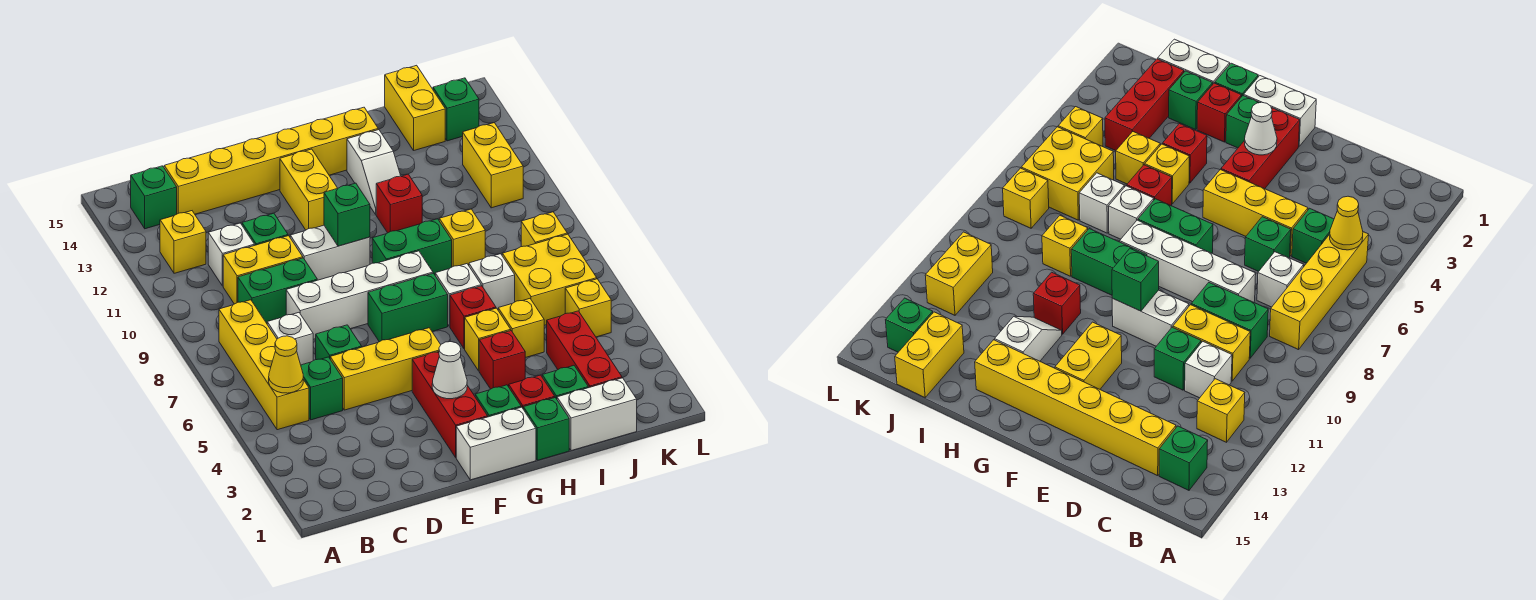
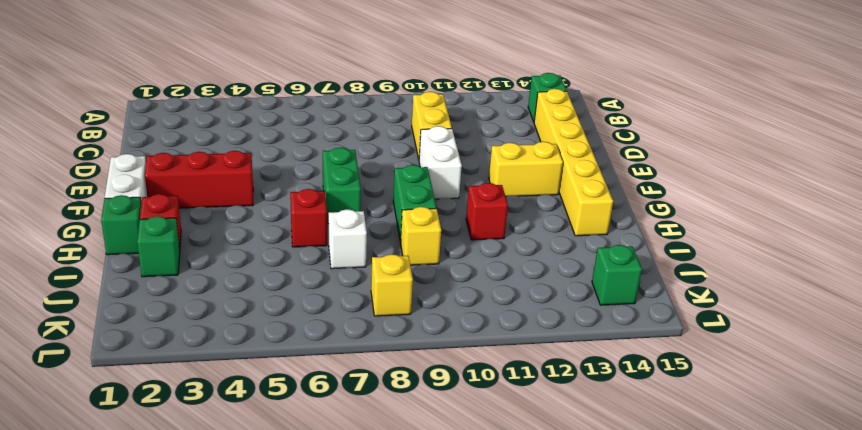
none -> yellow 1x4 brick [219,300,309,430]
none -> yellow 1x1 brick [160,211,206,273]
none -> green 1x1 brick [301,357,343,420]
none -> white 1x1 brick [267,313,313,365]

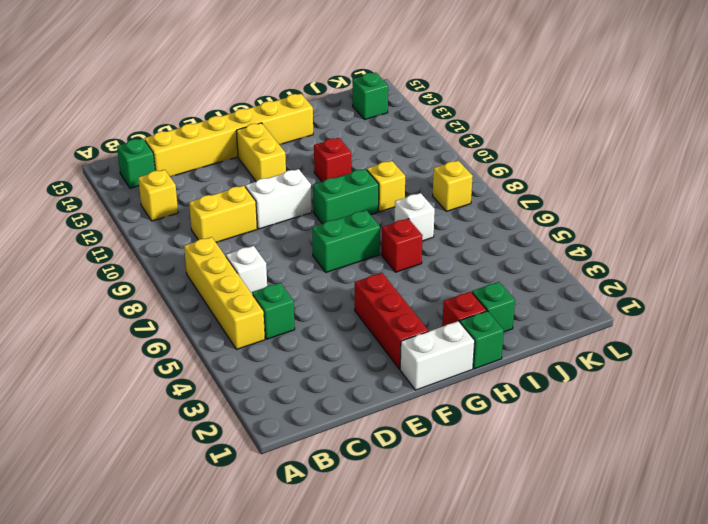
none -> green 1x2 brick [238,258,317,323]
none -> white 1x1 brick [208,223,254,286]
none -> yellow 1x3 brick [330,328,441,410]
none -> green 1x1 brick [316,325,362,360]

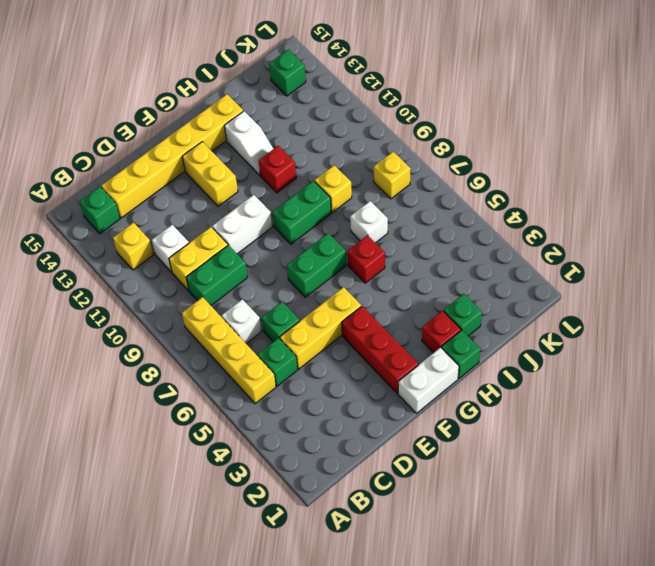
none -> white 1x4 brick [286,251,433,339]
none -> green 1x1 brick [242,213,288,245]
none -> green 1x1 brick [475,385,521,417]
none -> red 1x1 brick [479,331,525,389]

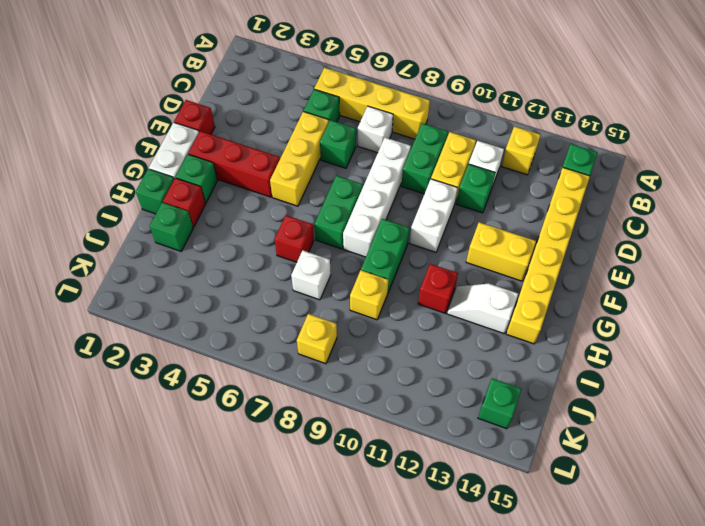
red 1x1 brick [174,100,215,134] -> red 1x1 brick moved to [479,331,525,389]
none -> yellow 1x1 brick [465,308,511,371]
none -> white 1x1 brick [435,264,481,326]
none -> white 1x2 brick [557,378,637,451]
none -> yellow 1x1 brick [498,299,544,358]

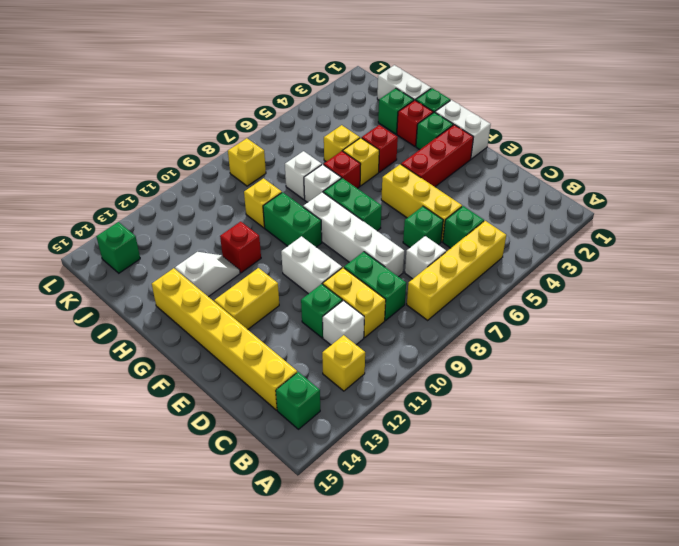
none -> red 1x3 brick [547,311,622,388]
none -> yellow 2x2 brick [502,234,597,325]
none -> yellow 1x2 brick [385,65,445,150]
none -> yellow 1x1 brick [565,279,611,337]

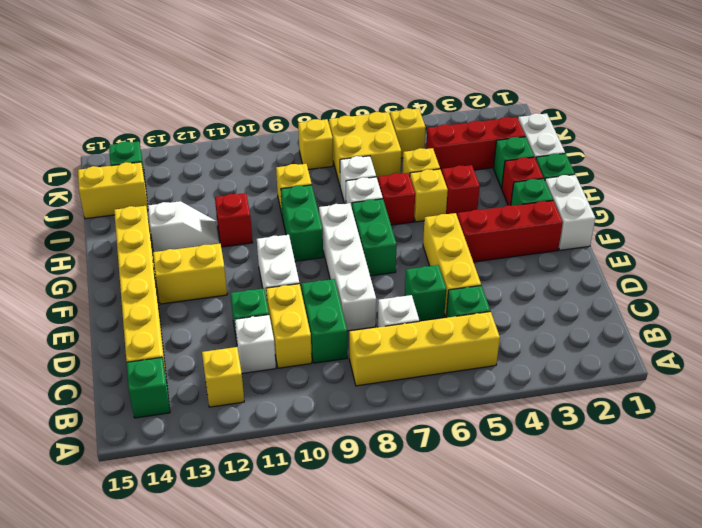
none -> yellow 1x2 brick [463,123,523,208]
none -> yellow 1x1 cone [269,336,303,393]
none -> white 1x1 cone [432,342,467,399]
none -> green 1x1 brick [324,183,370,246]

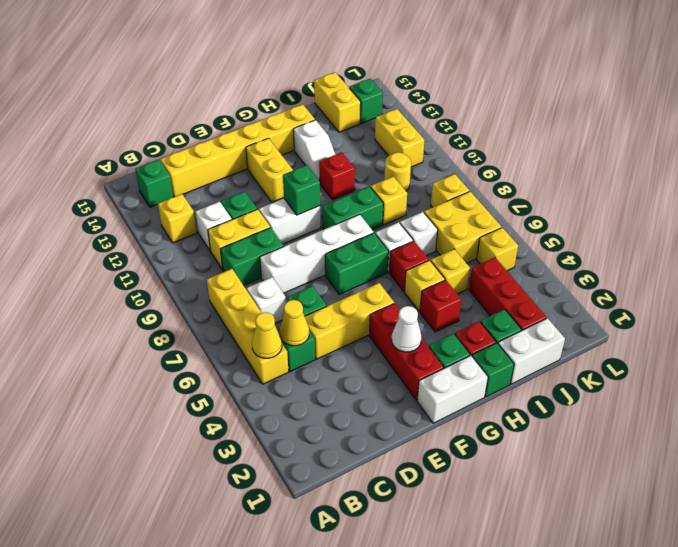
yellow 1x1 cone [280,300,309,346] -> none
yellow 1x1 round brick [384,152,411,191] -> none

